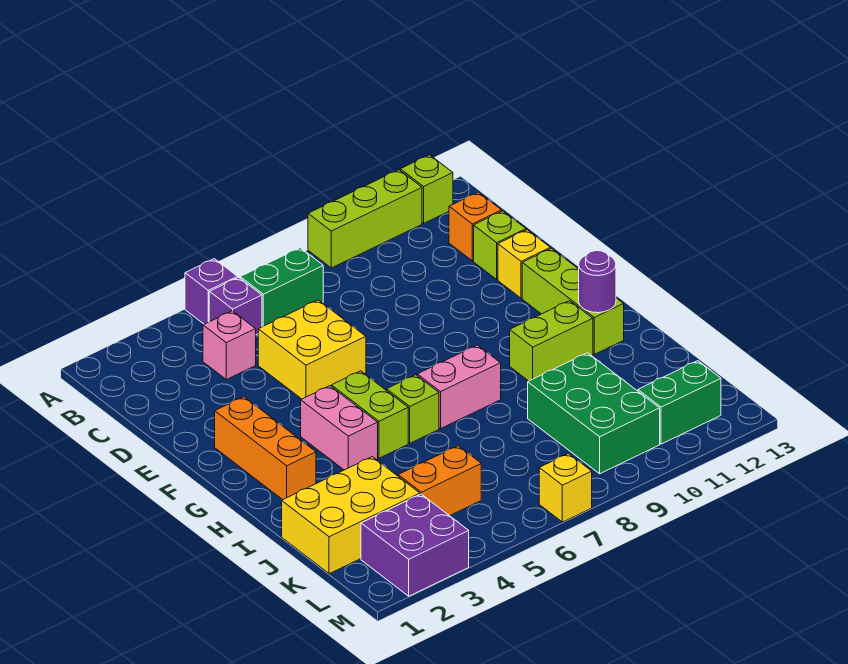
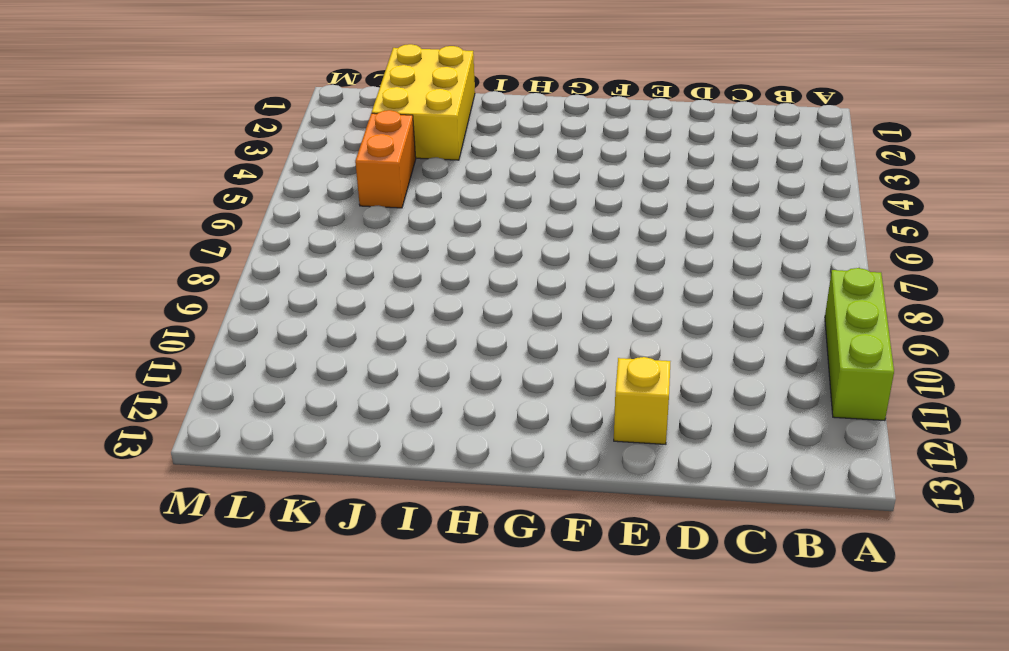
none -> purple 1x1 brick [185,259,238,324]
none -> lime 1x1 brick [400,155,453,223]
none -> purple 1x1 brick [209,277,262,335]

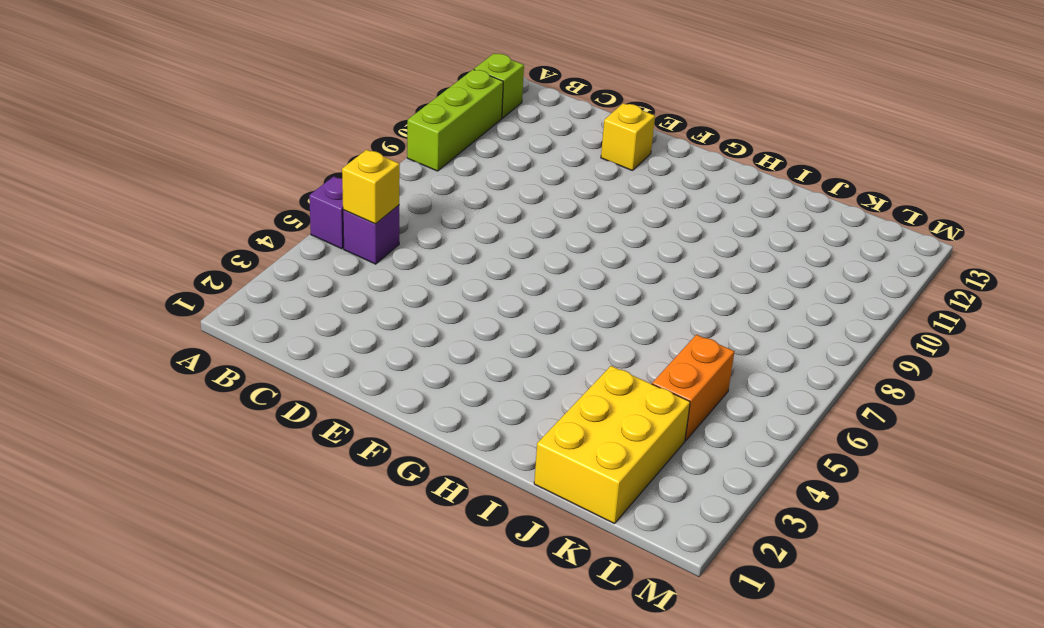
yellow 1x1 brick [342,150,400,224] -> yellow 1x1 brick moved to [539,454,592,522]
none -> green 1x2 brick [240,248,323,327]
none -> pink 1x1 brick [203,311,256,380]
none -> orange 1x1 brick [449,192,502,261]

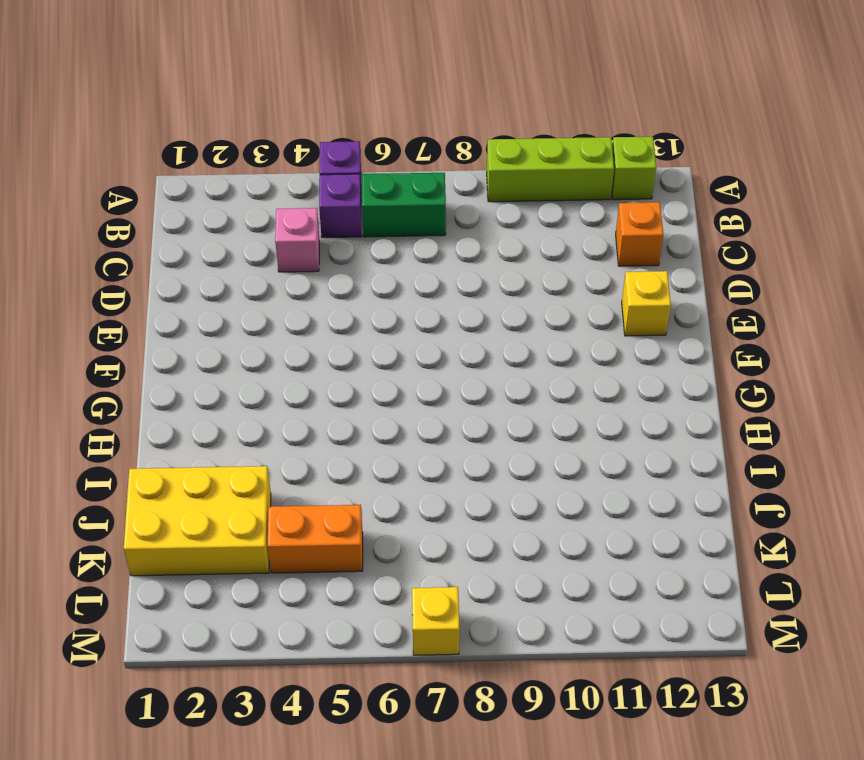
none -> yellow 2x2 brick [258,300,366,399]
none -> lime 1x1 brick [474,211,526,279]
none -> orange 1x3 brick [215,397,316,500]

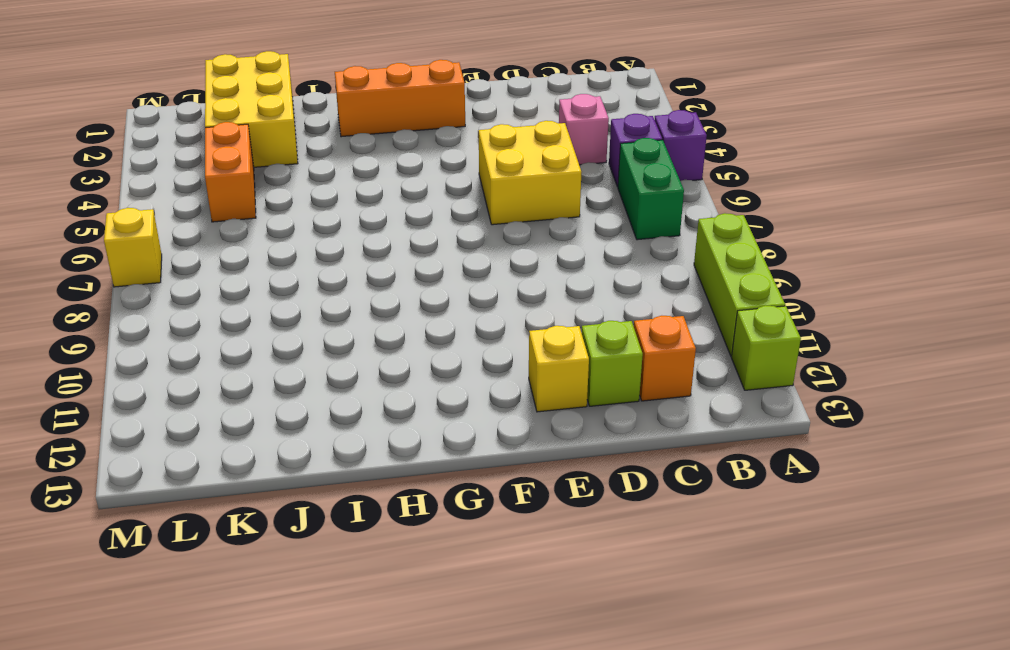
none -> lime 1x3 brick [522,248,624,354]
none -> pink 1x2 brick [301,386,378,470]
none -> lime 1x2 brick [331,371,408,458]

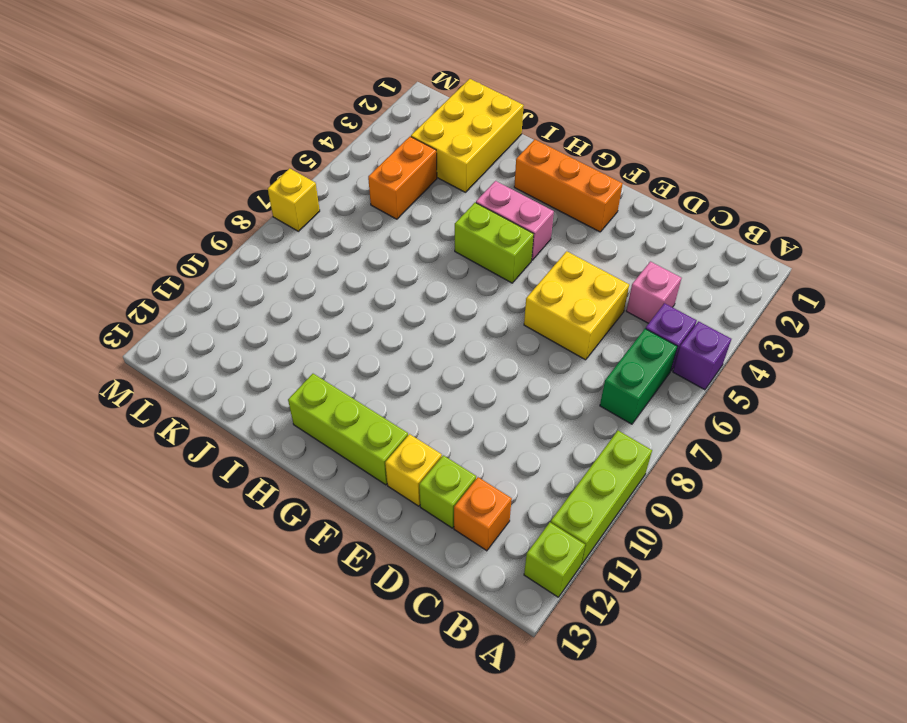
none -> lime 1x1 brick [387,375,439,443]
none -> pink 1x2 brick [417,345,501,428]
none -> lime 1x2 brick [510,301,593,381]

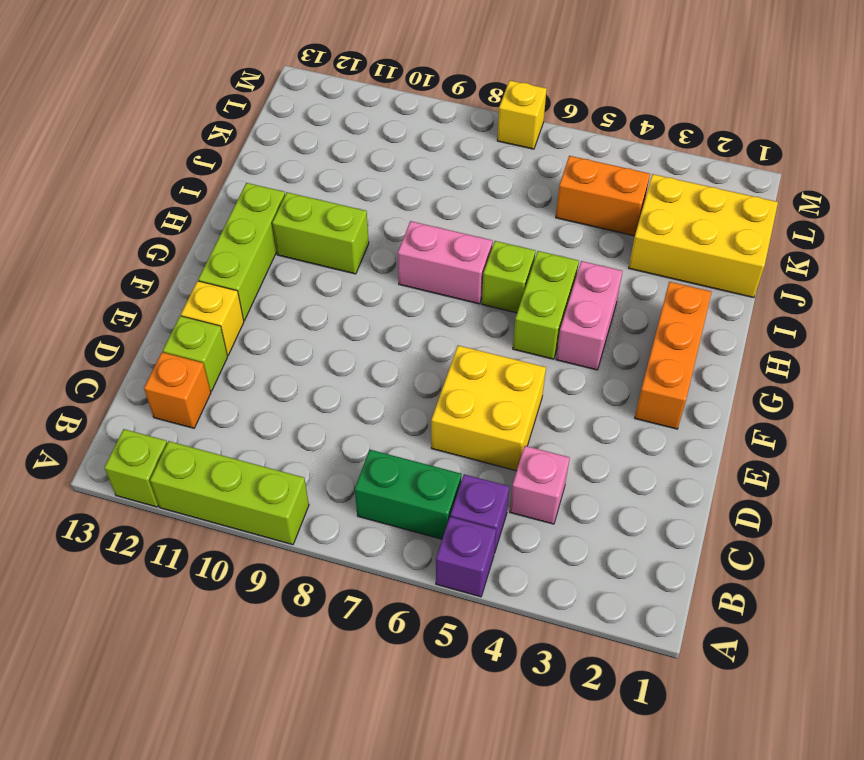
none -> green 2x3 brick [528,353,660,474]
none -> purple 2x2 brick [361,494,469,596]
none -> green 1x2 brick [638,361,721,444]

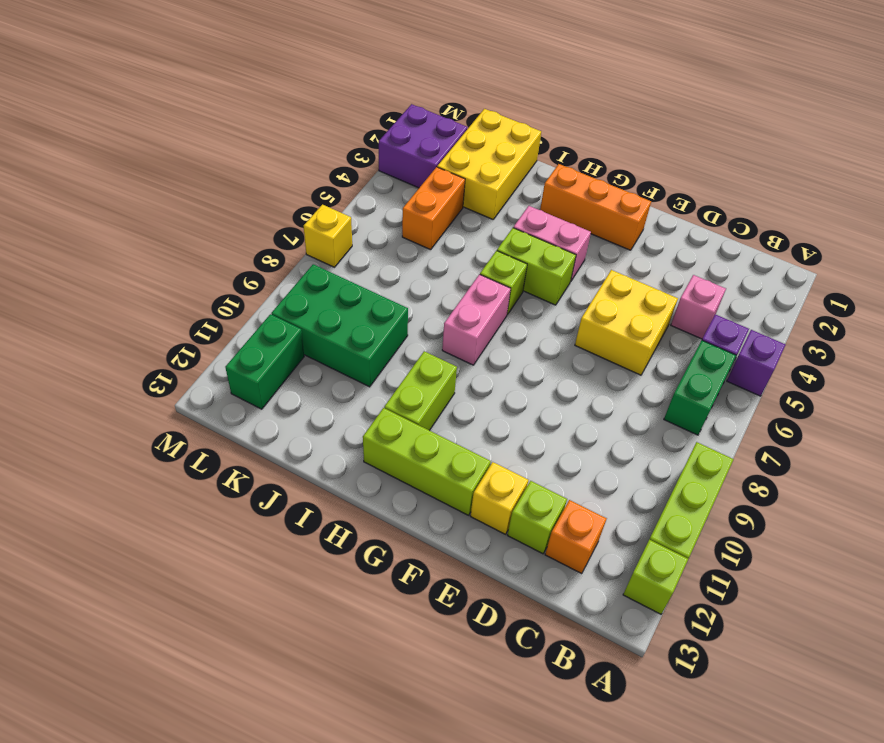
none -> purple 1x1 round brick [579,251,616,313]

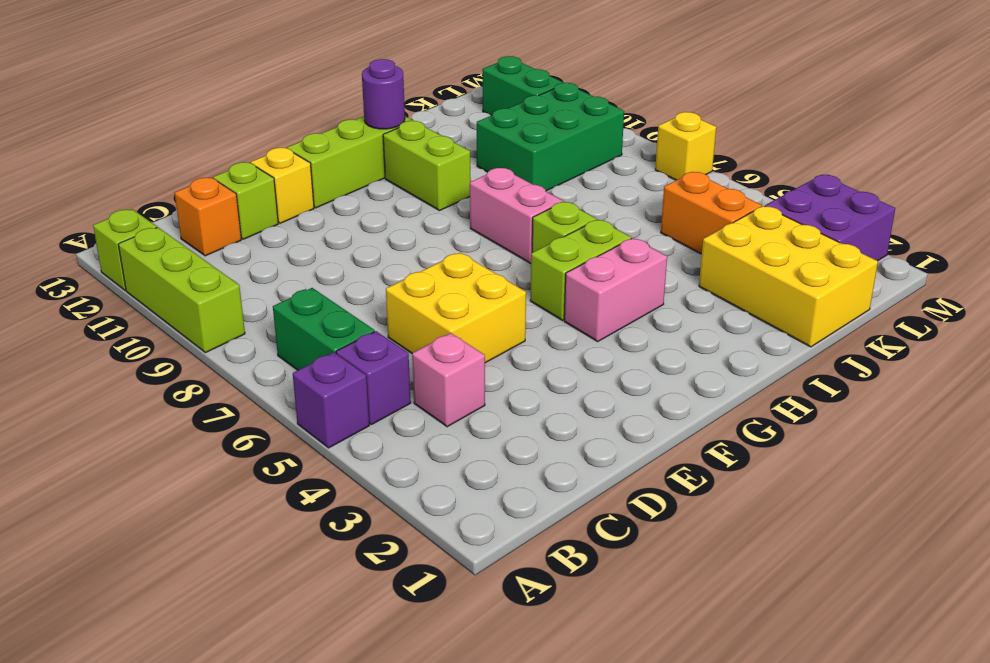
none -> orange 1x3 brick [215,397,316,500]

